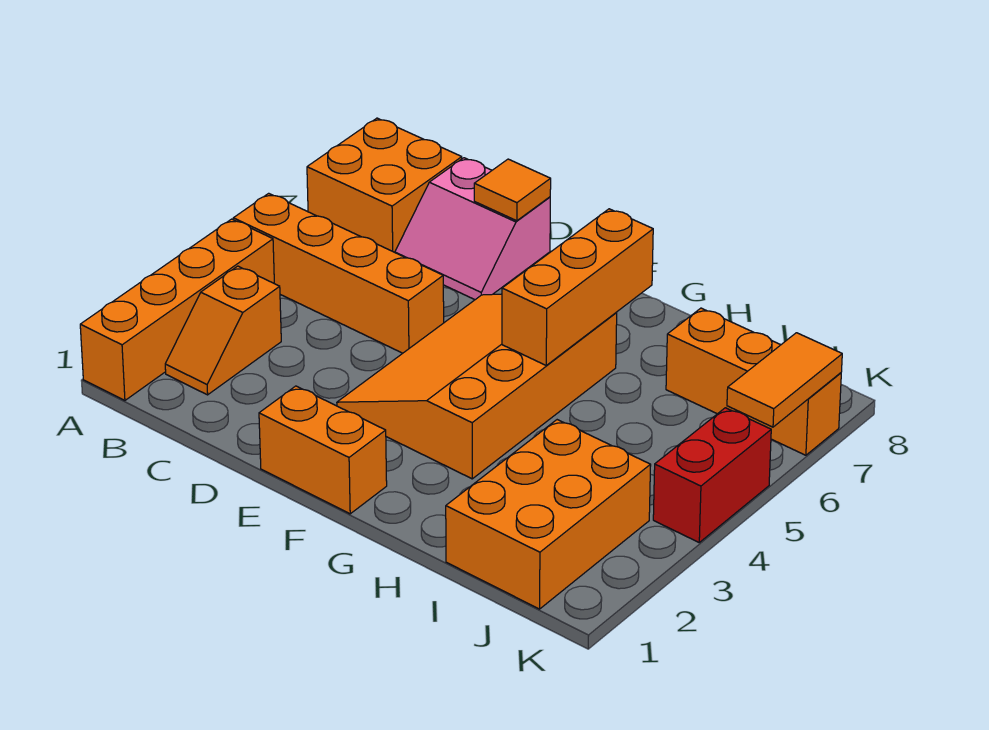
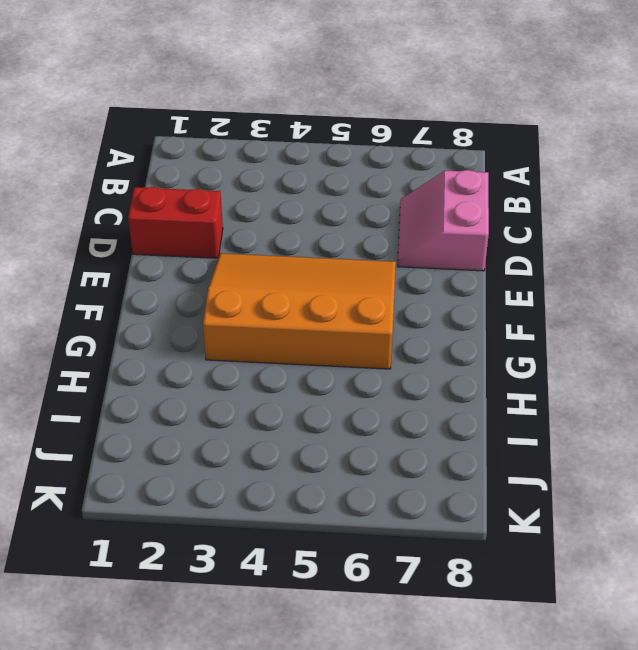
red 1x2 brick [128,187,223,258] -> red 1x2 brick moved to [653,408,771,542]
none -> orange 1x4 brick [80,219,274,400]
none -> orange 1x4 brick [233,193,444,353]
none -> orange 2x2 brick [307,118,462,252]

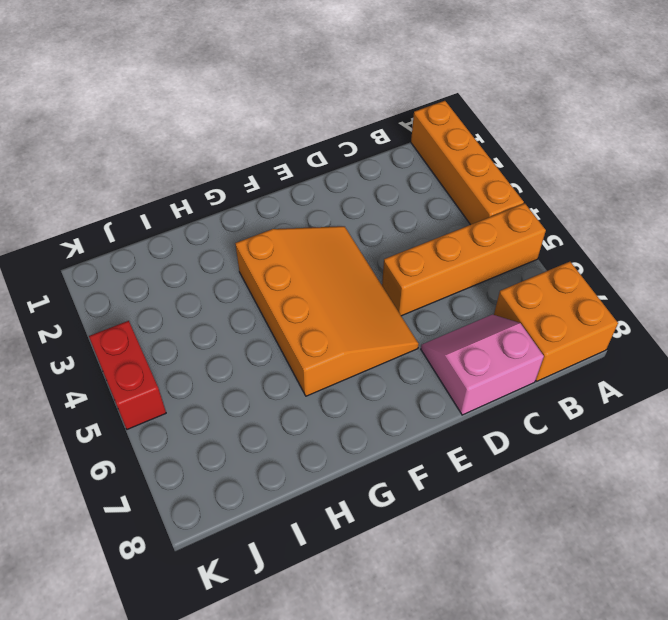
none -> orange 1x2 slope [165,266,281,395]
none -> orange 1x2 brick [259,386,387,514]
none -> orange 2x3 brick [446,420,651,609]

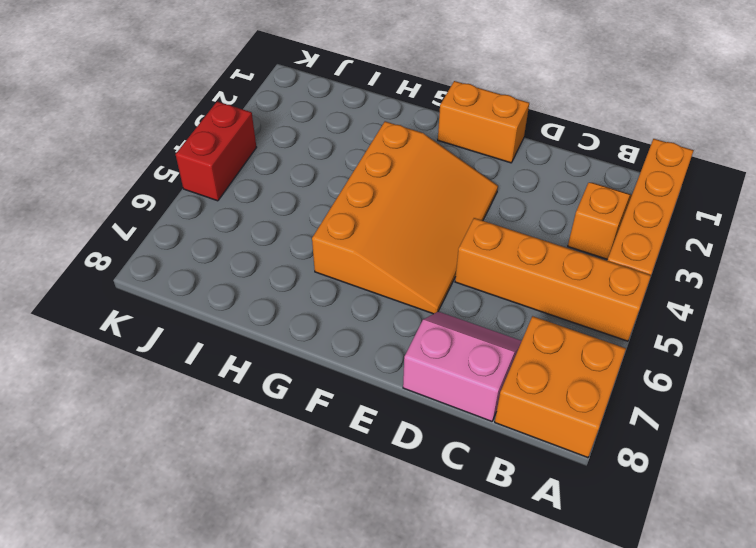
none -> orange 2x3 brick [446,420,651,609]
none -> orange 1x3 brick [666,308,841,455]
none -> orange 1x1 tile [474,159,551,221]

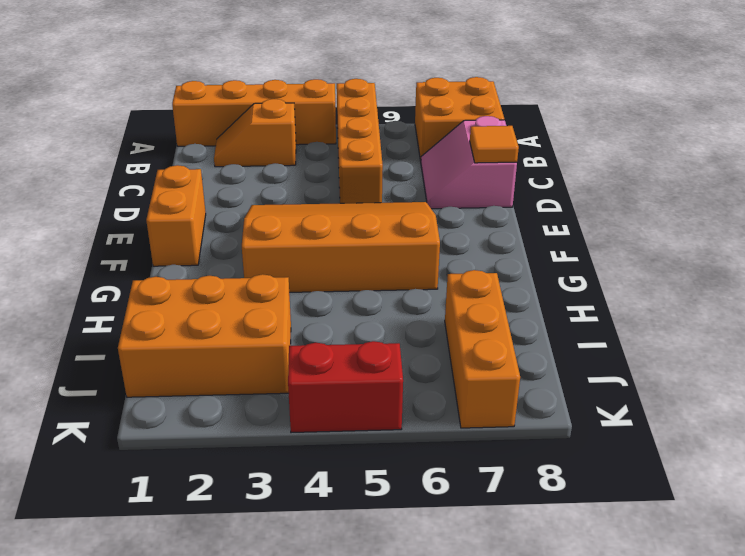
none -> orange 1x3 brick [502,209,653,365]
none -> orange 1x2 tile [727,333,842,427]

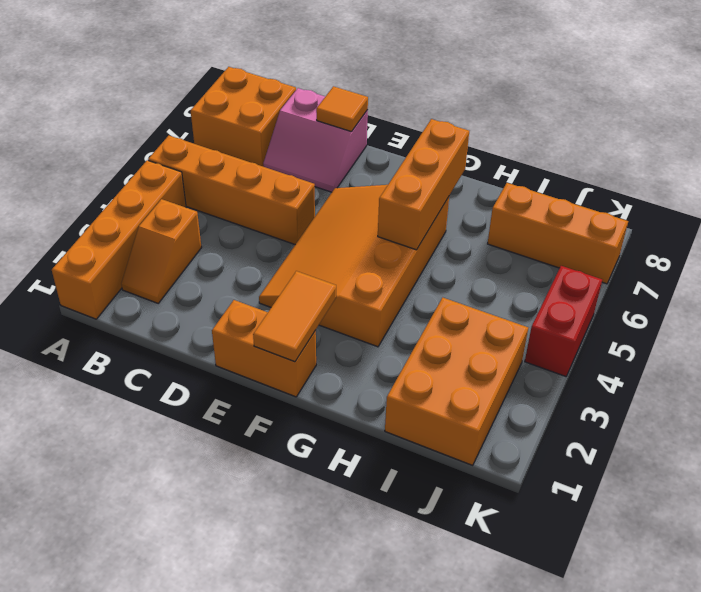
orange 1x2 tile [253,271,336,362] -> orange 1x2 tile moved to [727,333,842,427]

